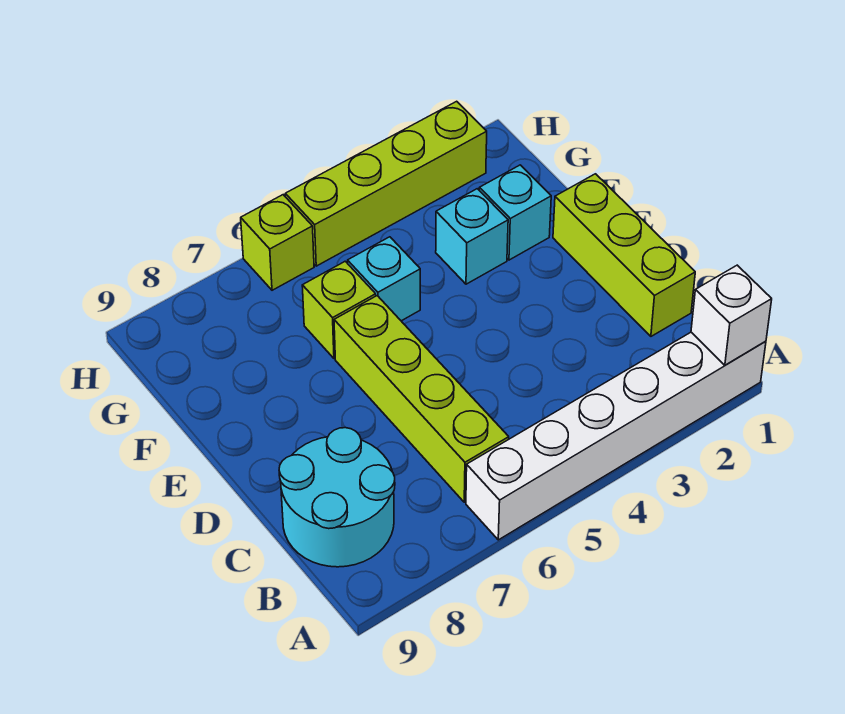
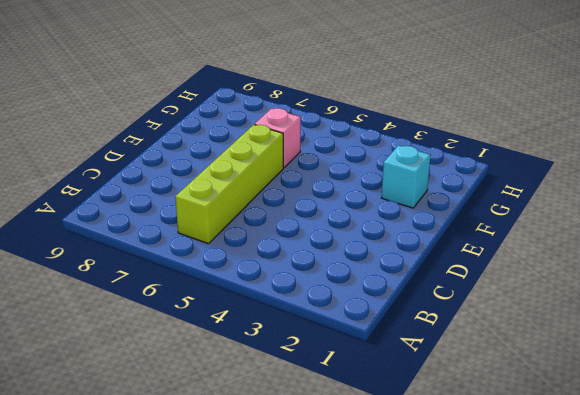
pink 1x1 brick [255,108,301,168] -> lime 1x1 brick [302,261,376,359]
none -> white 1x6 brick [466,332,766,540]
none -> cyan 2x2 round brick [279,428,395,567]

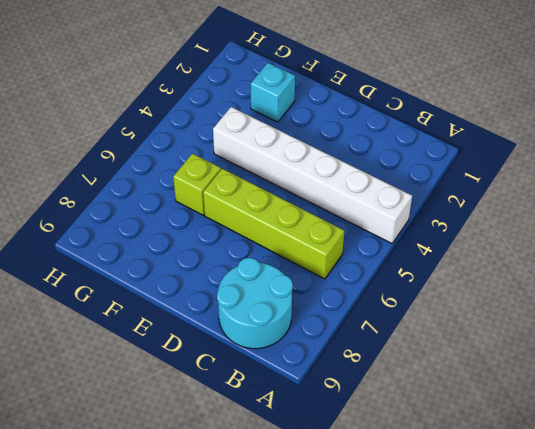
white 1x6 brick [213,107,412,243] -> white 1x6 brick turned to [466,332,766,540]
none -> lime 1x3 brick [553,174,695,336]
none -> cyan 1x1 brick [436,189,508,284]

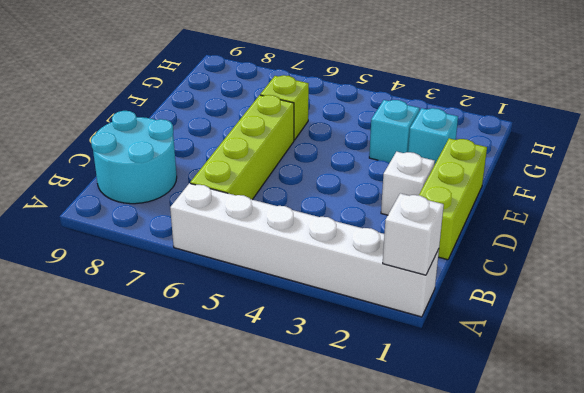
white 1x1 brick [381,152,435,215] -> none
none -> cyan 1x1 brick [348,237,420,321]
none -> lime 1x4 brick [285,101,487,266]

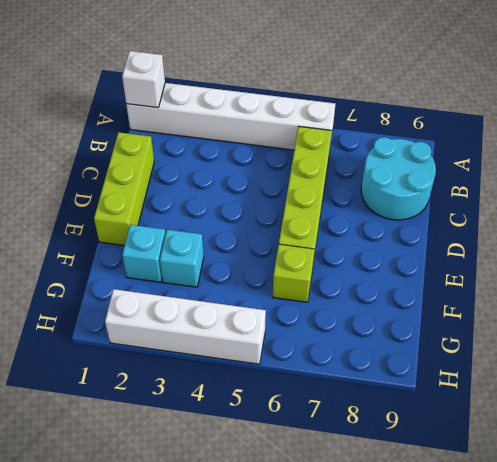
white 1x4 brick [105,289,266,364] -> lime 1x4 brick [285,101,487,266]
none -> cyan 1x1 brick [348,237,420,321]
none -> lime 1x1 brick [241,195,314,290]

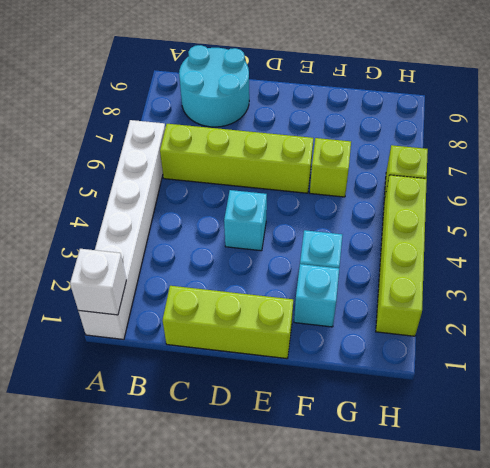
cyan 1x1 brick [224,190,267,251] -> cyan 1x1 brick moved to [348,237,420,321]

